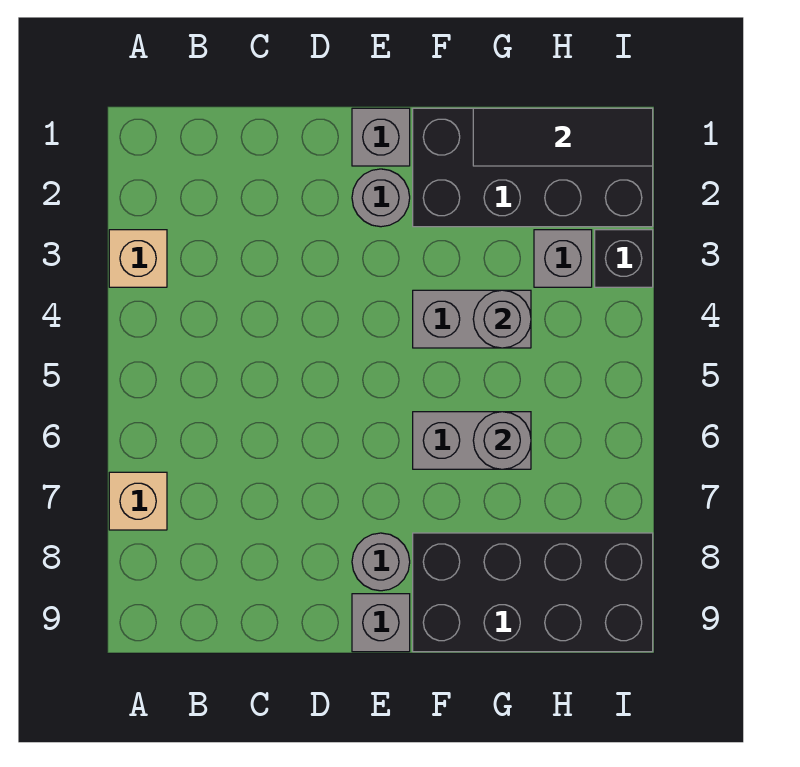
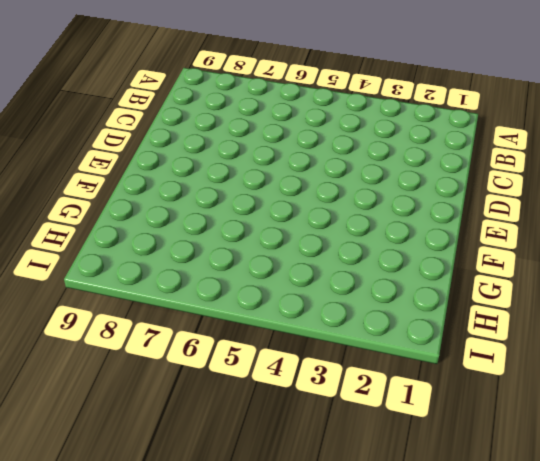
none -> tan 1x1 brick [109,230,167,287]
none -> tan 1x1 brick [109,472,167,530]
none -> grey 1x1 brick [352,108,410,166]

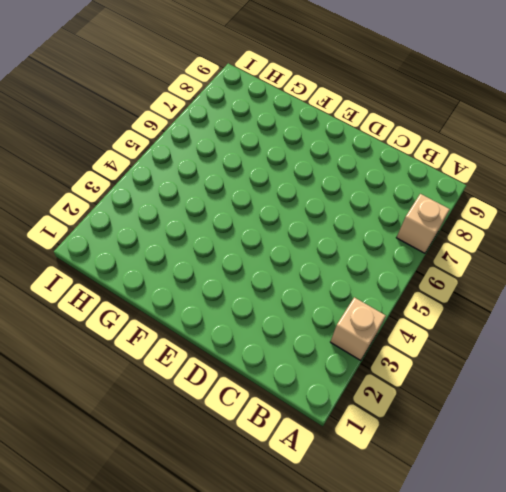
none -> grey 1x1 brick [352,108,410,166]
none -> grey 1x1 round brick [352,169,410,227]
none -> grey 1x1 round brick [352,533,410,591]

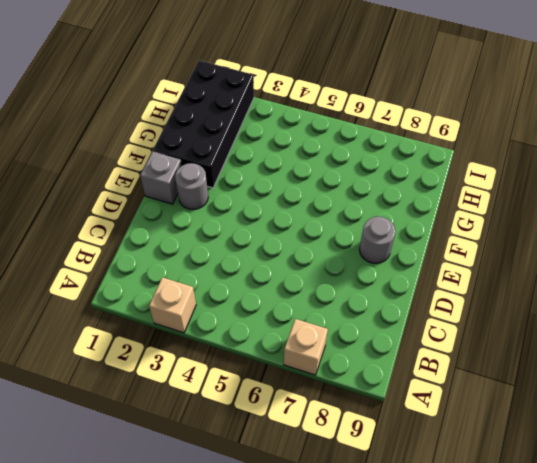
none -> grey 1x1 brick [352,594,410,652]
none -> grey 1x2 brick [413,290,531,348]
none -> grey 1x2 brick [413,412,531,469]

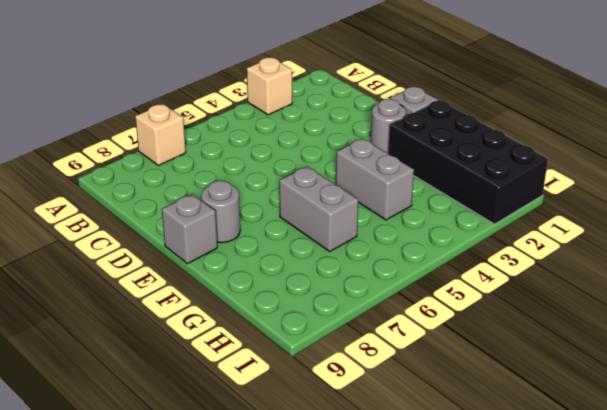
none -> black 2x4 brick [413,533,653,652]
none -> grey 1x1 brick [534,230,592,287]
none -> black 1x1 brick [595,230,653,287]

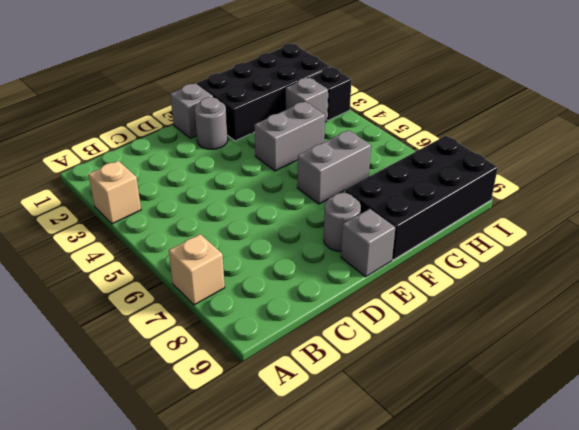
none -> black 1x3 tile [473,108,653,166]
none -> grey 1x1 round brick [473,290,531,348]
none -> grey 1x1 round brick [473,412,531,469]

